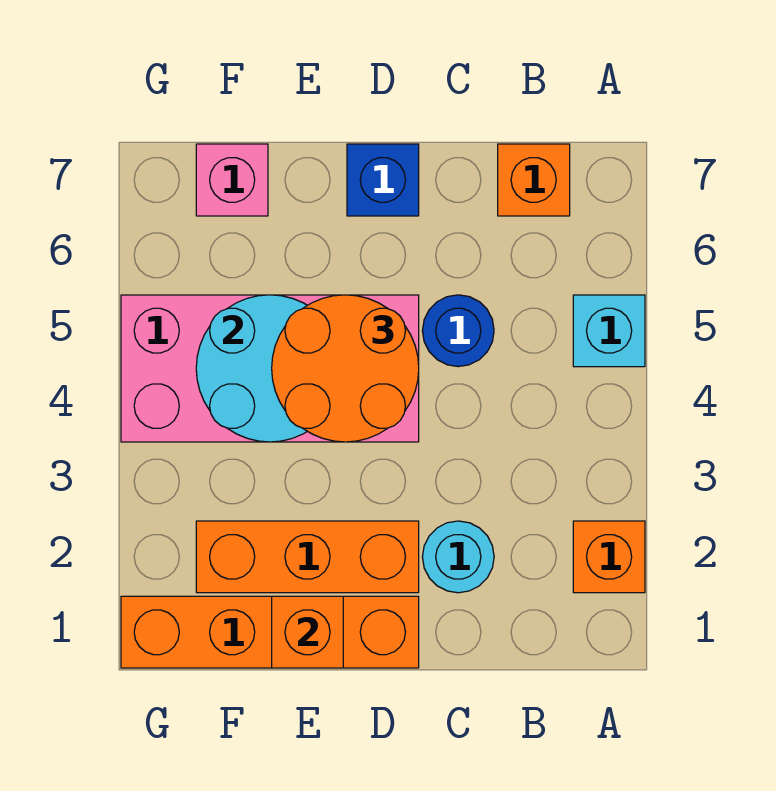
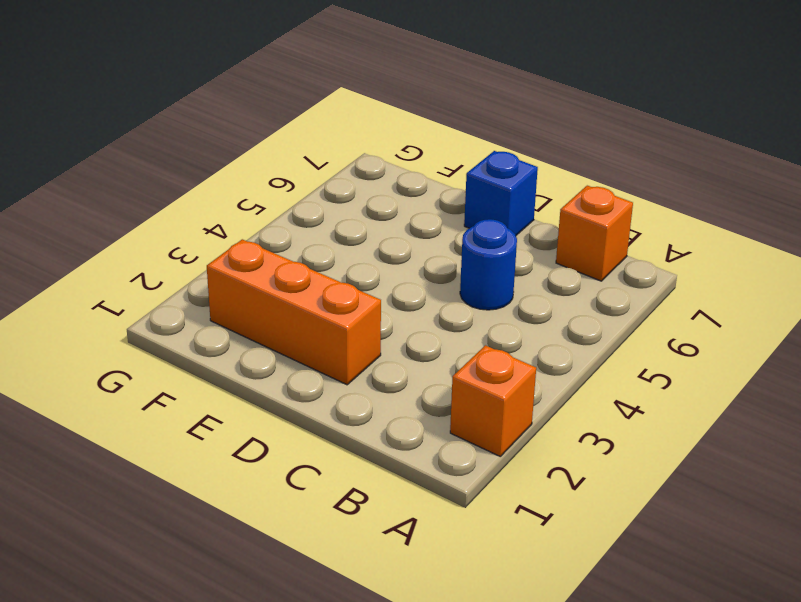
none -> cyan 1x1 brick [573,295,645,367]
none -> cyan 1x1 round brick [422,521,494,593]
none -> orange 1x4 brick [121,596,419,668]

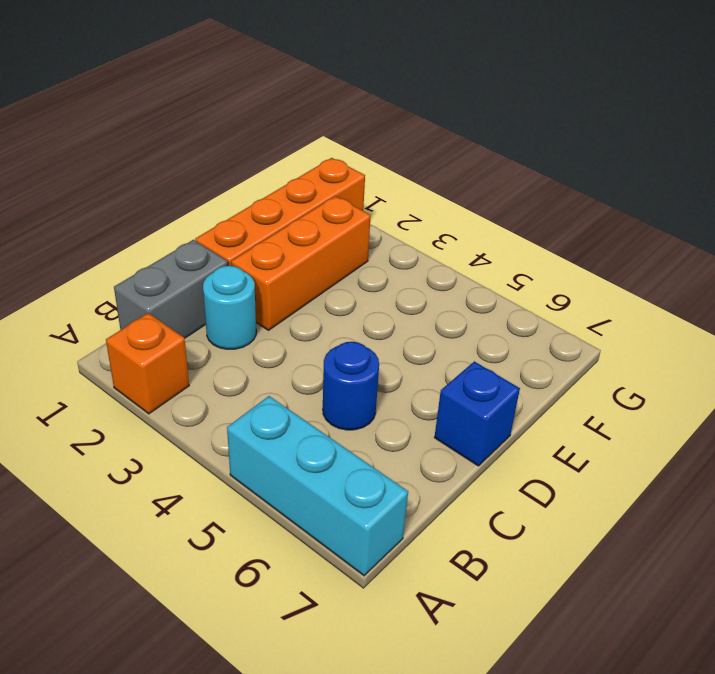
cyan 1x3 brick [227,396,408,576] -> cyan 1x1 brick [573,295,645,367]
grey 1x2 brick [114,240,228,338] -> none
none -> orange 1x1 brick [498,144,570,216]
none -> pink 2x4 brick [121,295,419,442]
none -> pink 1x1 brick [196,144,268,216]

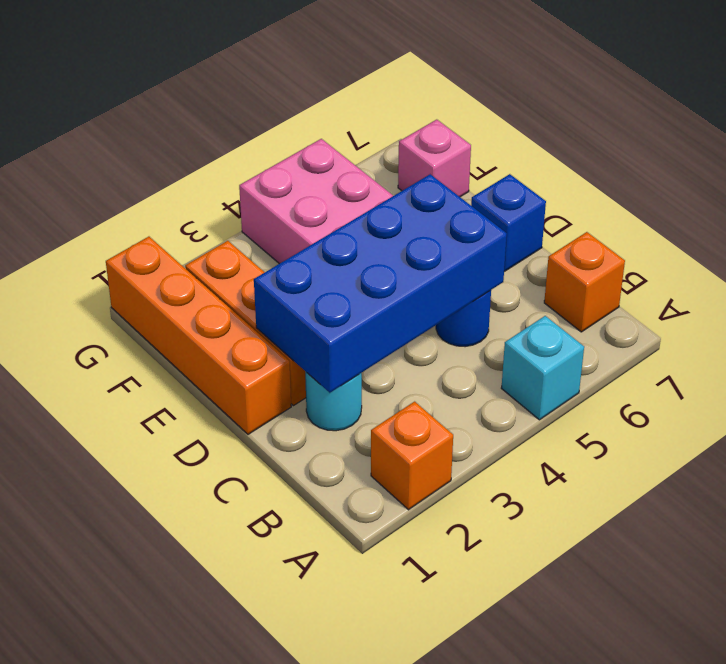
blue 2x4 brick [254,174,507,393] -> none
none -> orange 1x1 brick [272,596,343,668]
none -> cyan 2x2 round brick [196,295,307,442]
none -> orange 2x2 round brick [272,295,419,442]

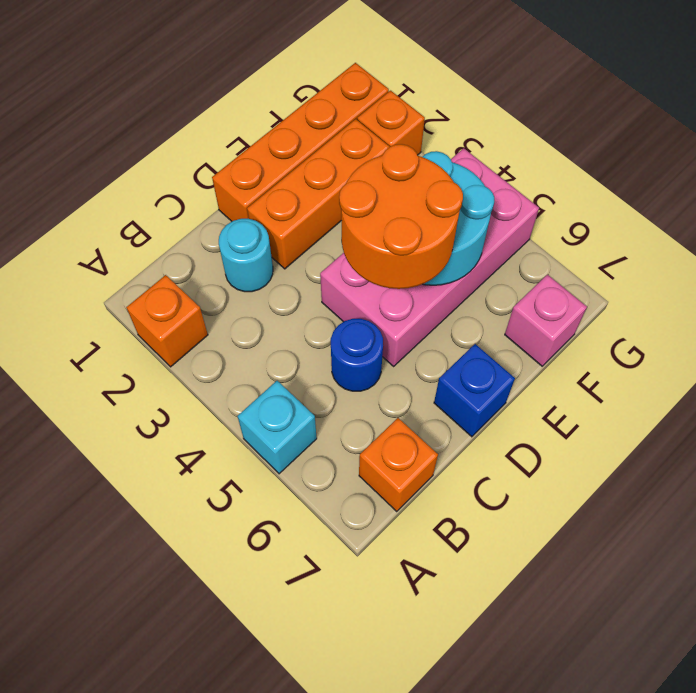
orange 1x1 brick [357,91,425,155] -> orange 1x1 brick moved to [272,596,343,668]

